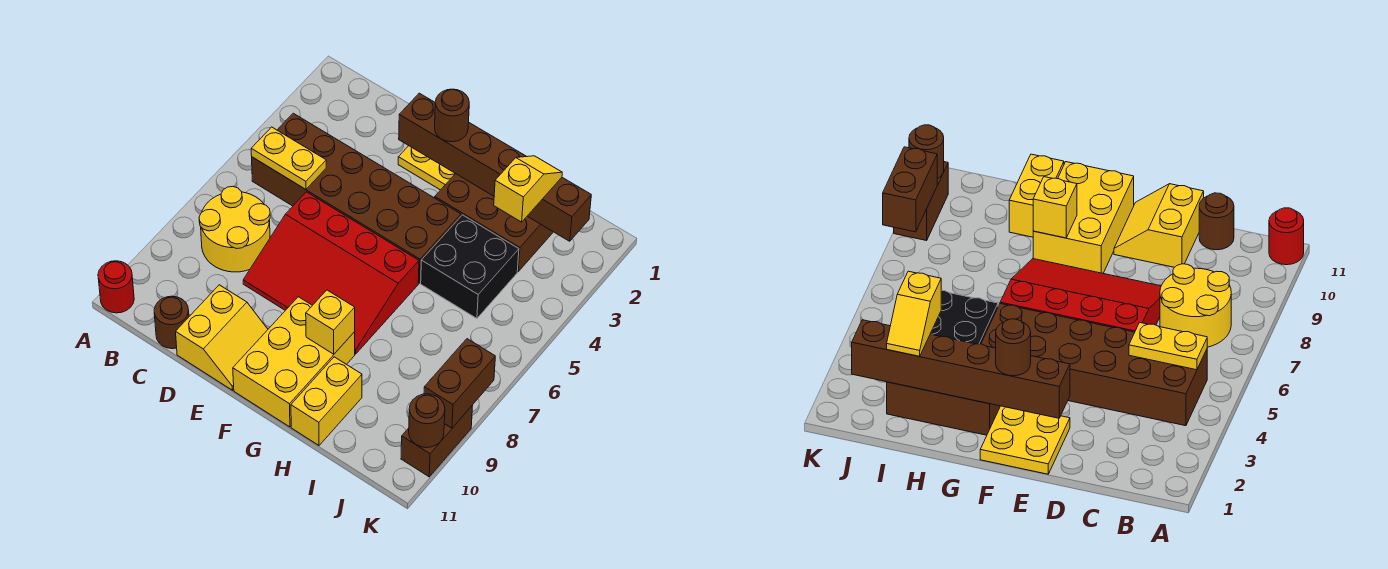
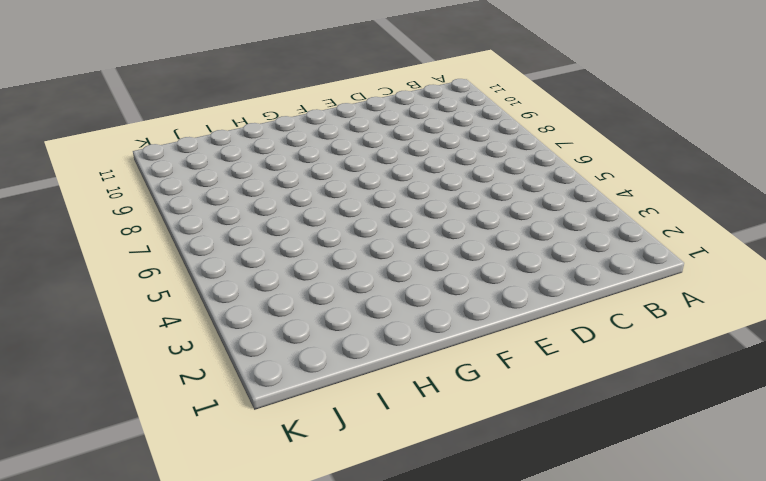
none -> red 1x1 round brick [98,261,134,313]
none -> brown 2x6 brick [252,113,461,283]
none -> yellow 2x2 round brick [199,186,270,272]

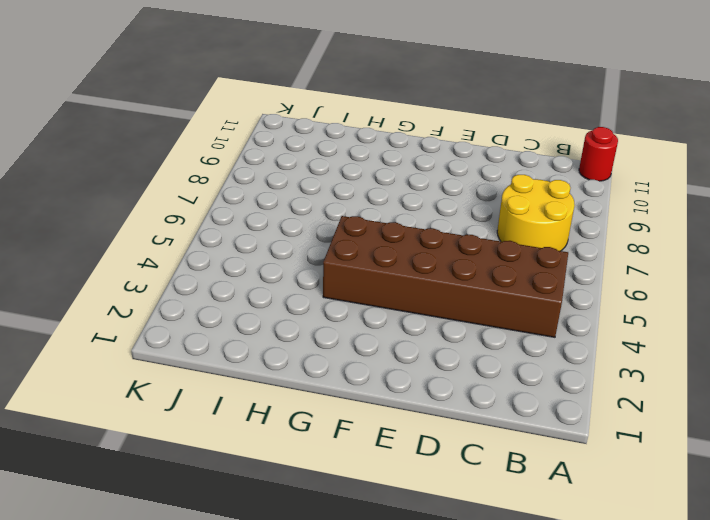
none -> brown 1x1 round brick [154,296,189,349]
none -> red 3x4 slope [243,192,419,354]
none -> yellow 2x2 slope [176,285,268,390]

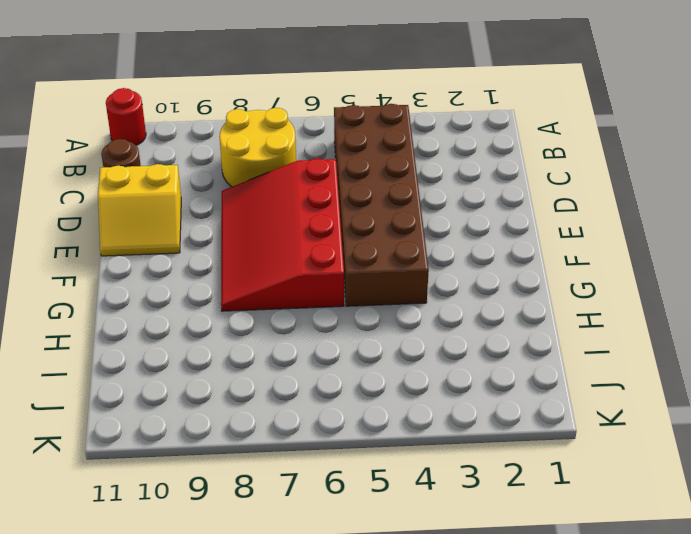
none -> yellow 2x2 plate [398,146,455,190]
none -> yellow 2x3 brick [233,297,355,427]
none -> brown 2x3 brick [435,174,553,272]

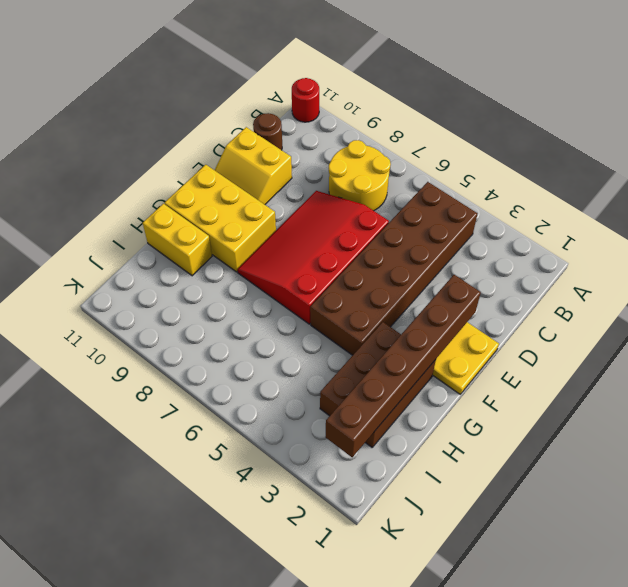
none -> black 2x2 brick [421,215,519,318]
none -> brown 1x2 brick [401,405,473,477]
none -> yellow 1x2 plate [251,127,326,189]

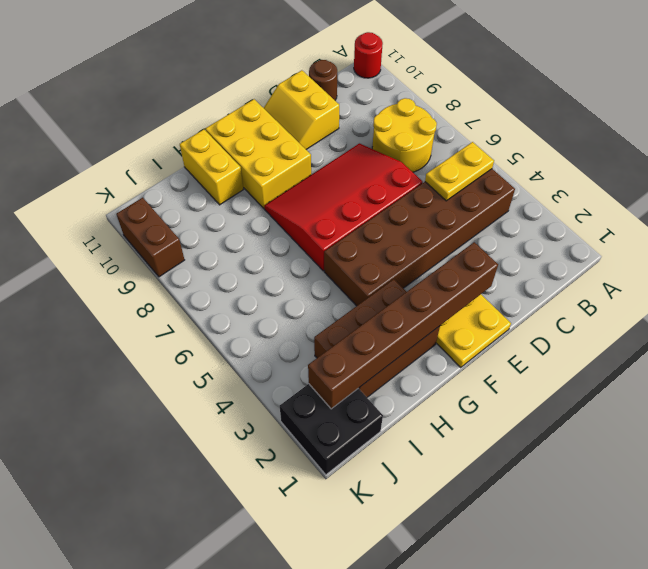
black 2x2 brick [280,384,383,475] -> black 2x2 brick moved to [421,215,519,318]
none -> yellow 1x1 brick [306,290,355,354]
none -> brown 1x2 brick [424,339,495,428]
none -> brown 1x1 round brick [409,394,445,448]

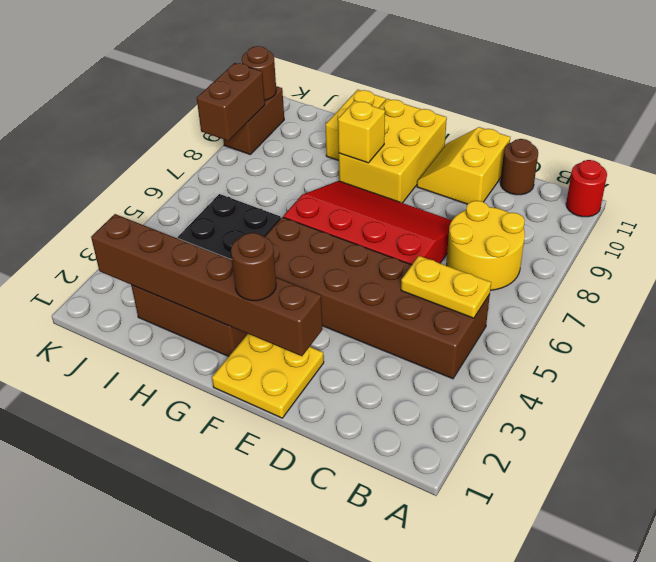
none -> yellow 1x2 slope [494,156,562,222]

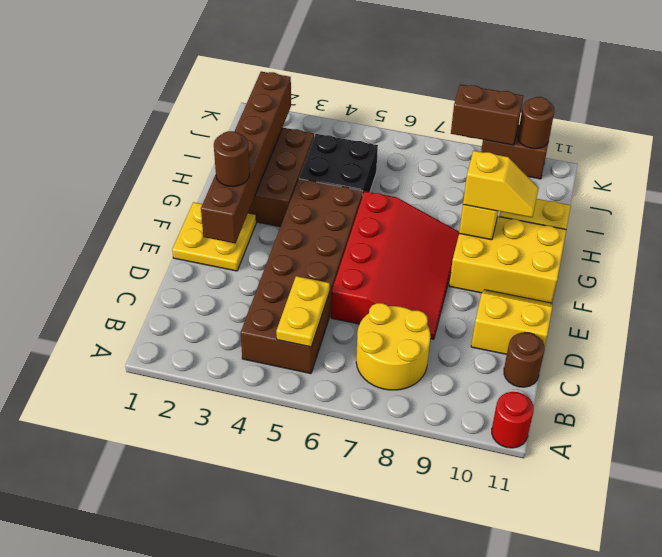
yellow 1x2 slope [463,151,539,217] -> yellow 1x2 slope turned to [494,156,562,222]

